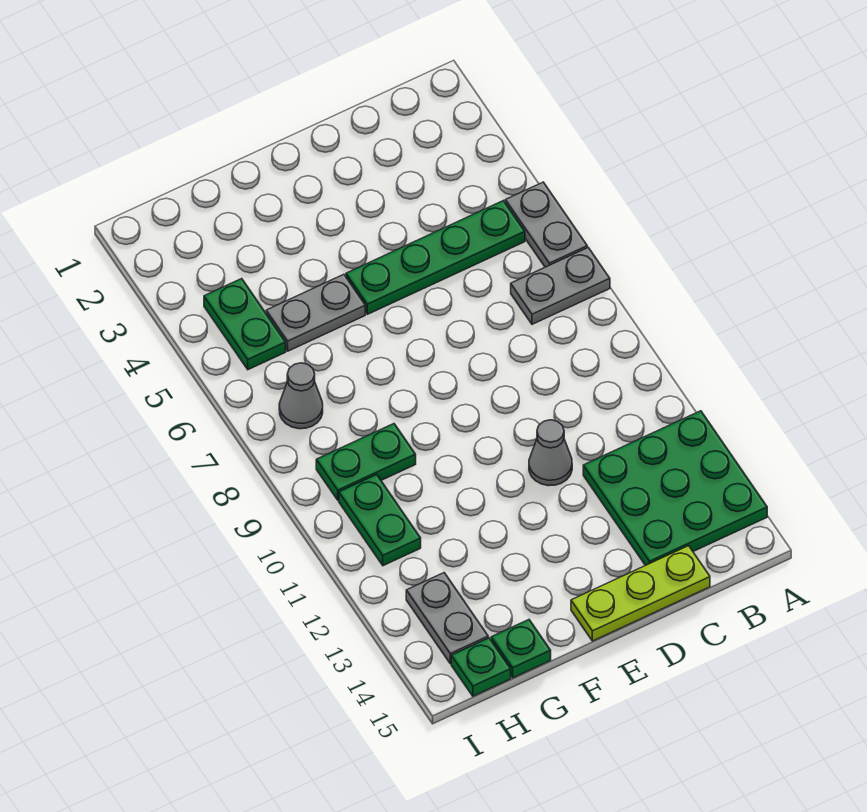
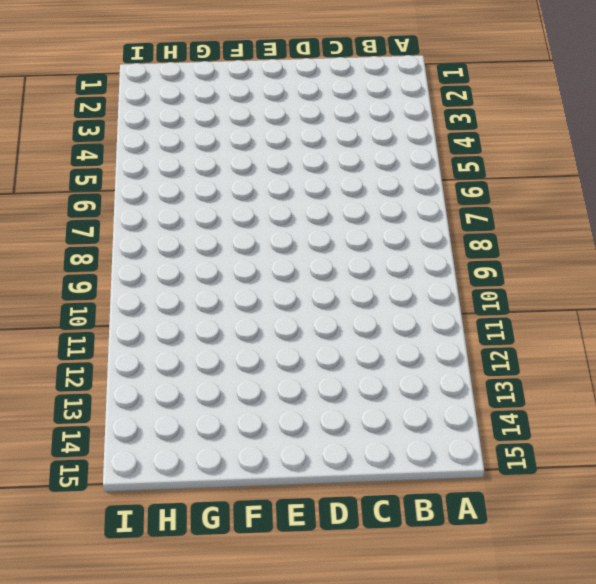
none -> grey 1x2 plate [505,182,587,267]
none -> grey 1x2 plate [511,248,610,324]
none -> green 3x3 plate [583,411,767,565]

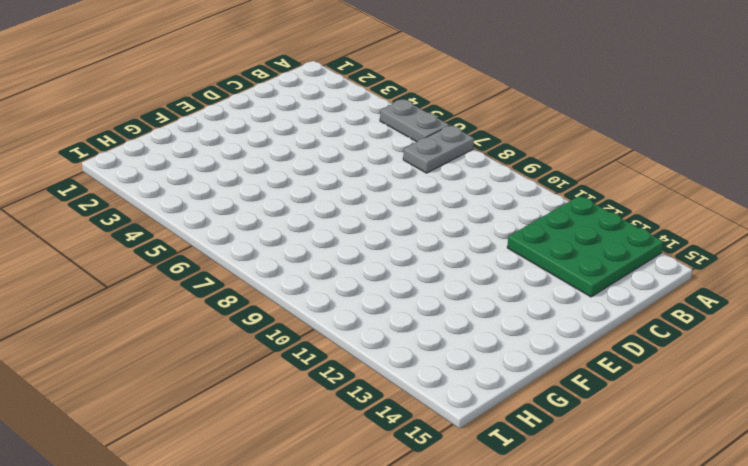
none -> green 1x4 plate [346,201,525,314]
none -> lime 1x3 plate [571,546,710,641]
none -> grey 1x1 cone [529,420,572,486]

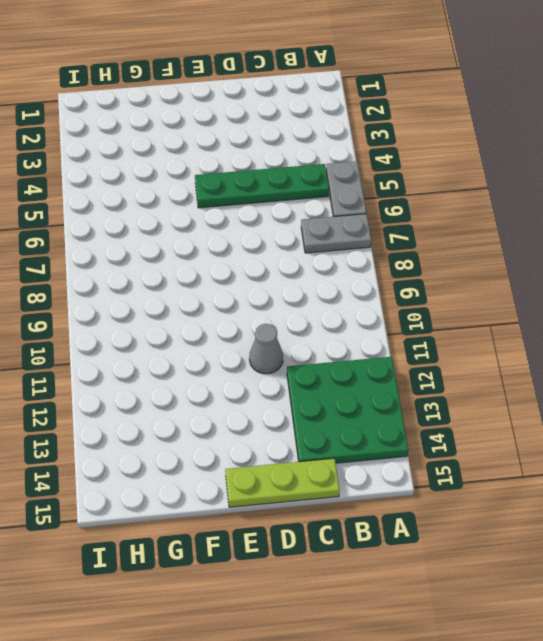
none -> grey 1x2 plate [266,274,365,351]
none -> green 1x2 plate [316,424,416,500]
none -> green 1x1 plate [491,620,551,678]

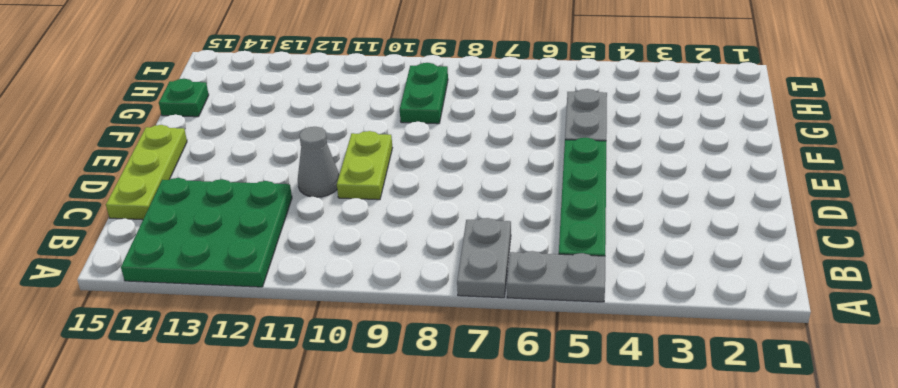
lime 1x2 plate [337,131,392,200] -> none
none -> green 1x2 plate [204,279,286,370]
none -> grey 1x1 cone [279,363,323,429]
none -> green 1x2 plate [339,475,421,566]

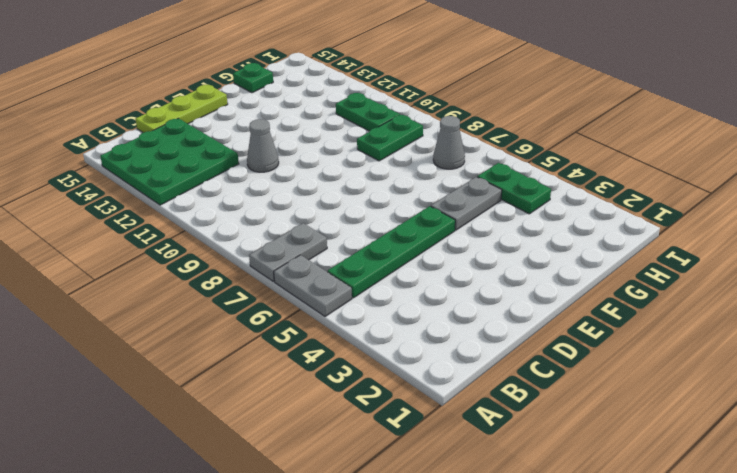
none -> grey 1x2 plate [406,573,488,664]
none -> green 1x1 plate [451,638,511,696]

